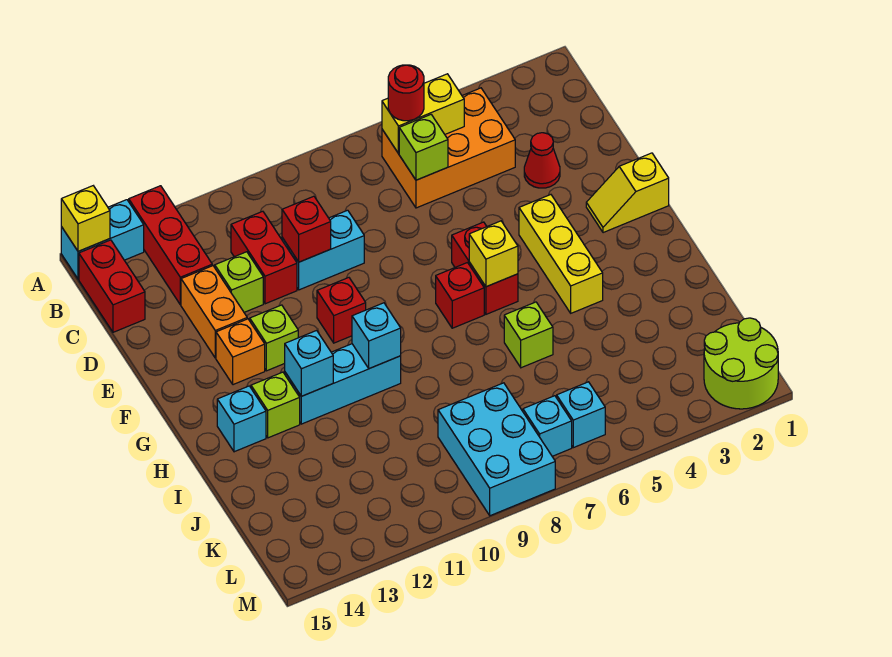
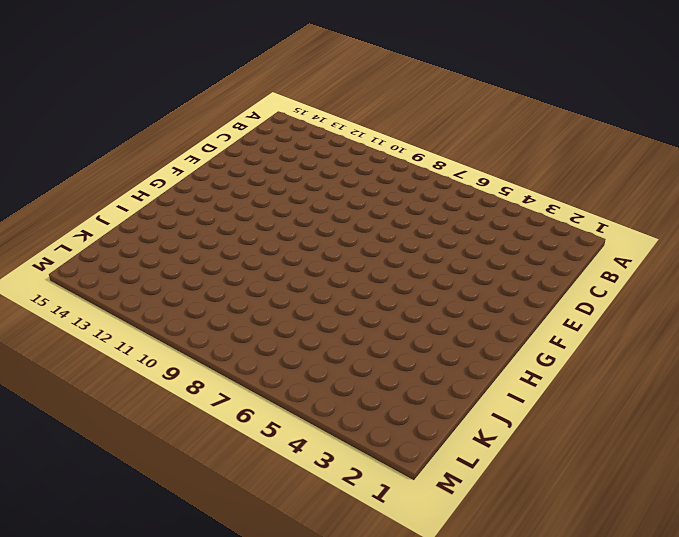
none -> red 1x3 brick [129,186,212,305]
none -> cyan 1x2 brick [61,200,144,279]
none -> orange 2x3 brick [382,88,515,208]
none -> red 1x2 brick [79,240,145,332]

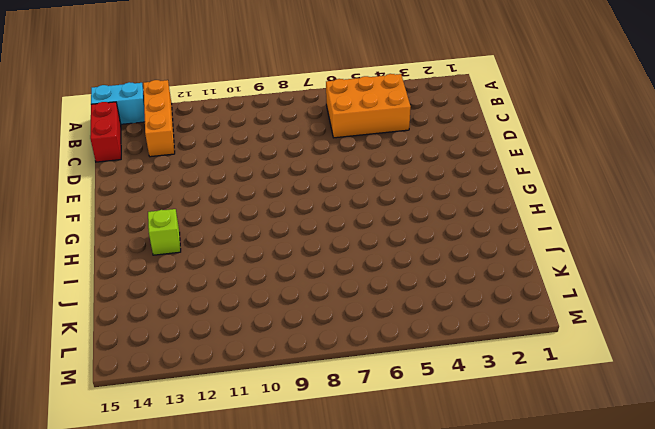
orange 1x3 brick [143,80,175,157] -> red 1x3 brick [129,186,212,305]
none -> red 1x2 brick [231,211,297,304]
none -> red 1x1 cone [524,133,560,188]
none -> cyan 1x2 brick [282,210,364,290]
none -> lime 1x1 brick [215,252,263,312]

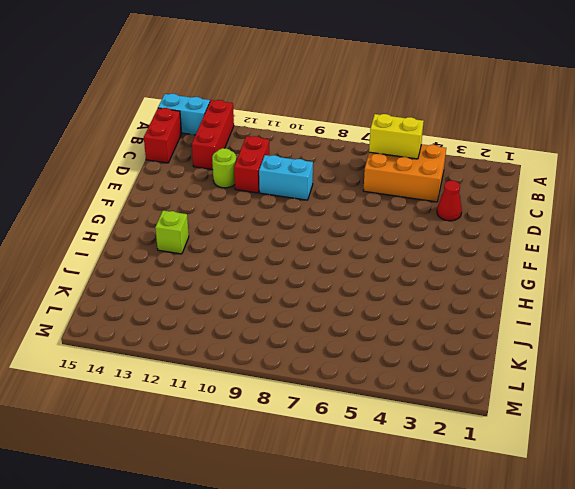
lime 1x1 round brick [212,148,236,188] -> lime 1x1 brick [215,252,263,312]
none -> orange 1x2 brick [181,266,247,358]
none -> yellow 1x2 slope [586,153,669,233]
none -> yellow 1x3 brick [519,195,603,313]
none -> red 1x2 brick [452,222,518,314]

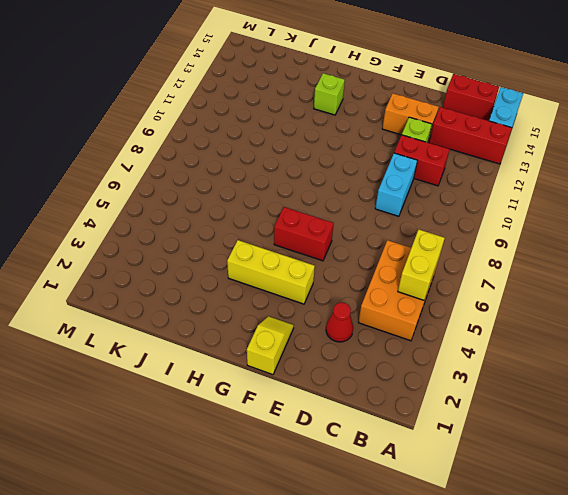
none -> red 1x1 brick [317,278,366,343]
none -> lime 1x1 brick [250,305,298,371]
none -> orange 1x1 brick [216,319,265,385]
none -> red 1x1 brick [436,263,484,328]

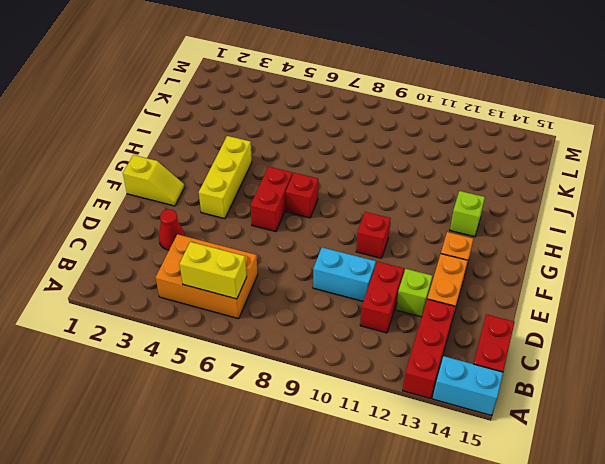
none -> lime 1x1 brick [250,305,298,371]
none -> cyan 1x3 brick [285,344,401,424]
none -> cyan 1x1 brick [217,386,266,452]
none -> lime 1x1 brick [504,302,553,368]

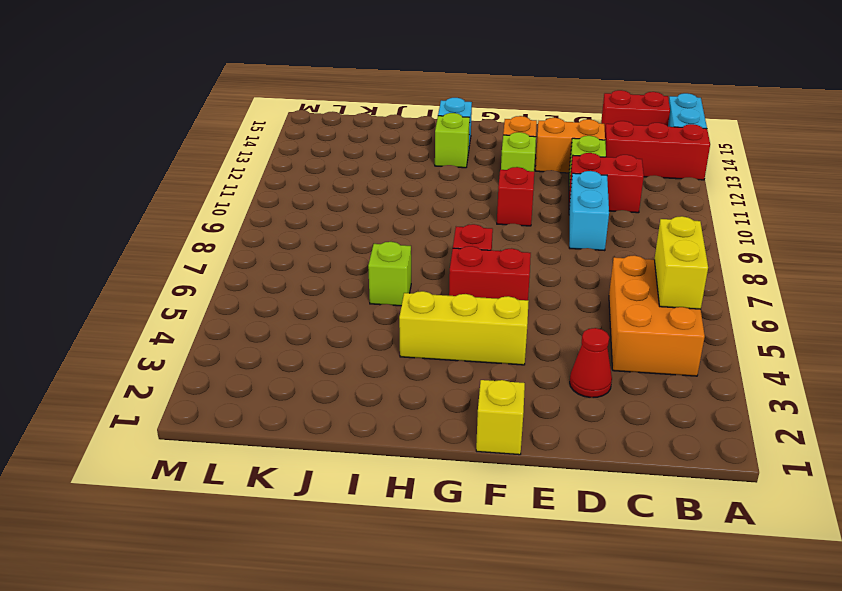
none -> cyan 1x3 brick [285,344,401,424]
none -> cyan 2x3 brick [438,383,555,516]
none -> lime 2x2 round brick [704,318,778,409]
none -> cyan 1x1 brick [557,382,605,448]

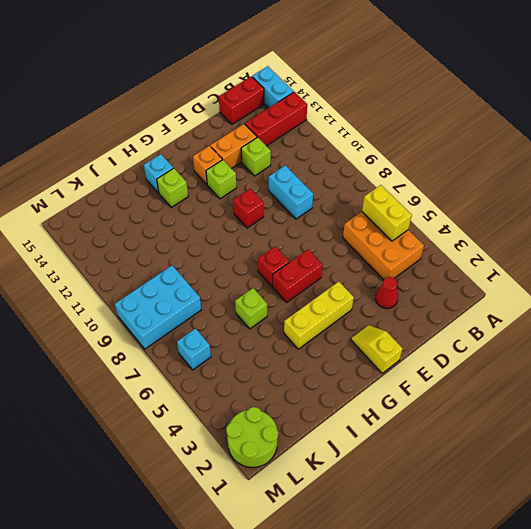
none -> red 1x2 brick [231,211,297,304]
none -> cyan 1x3 brick [285,344,401,424]
none -> cyan 1x1 brick [523,396,572,456]
none -> yellow 1x1 brick [61,186,110,251]

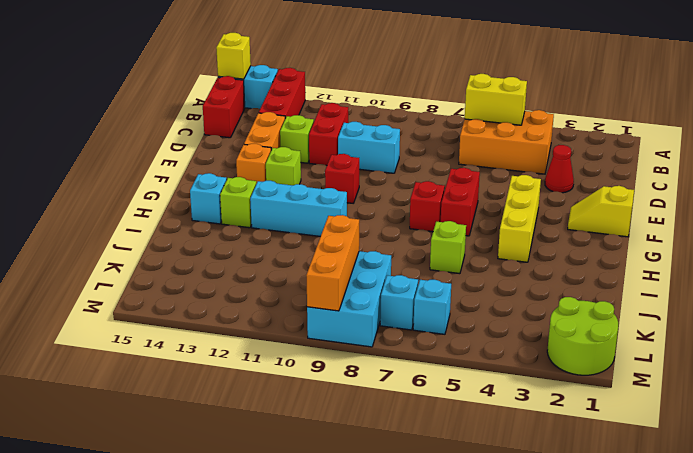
orange 1x3 brick [306,215,359,311] -> none
none -> lime 1x1 brick [399,115,448,180]
none -> red 1x1 brick [282,196,331,262]
none -> yellow 1x1 brick [469,221,518,287]
none -> cyan 1x1 brick [352,303,401,369]

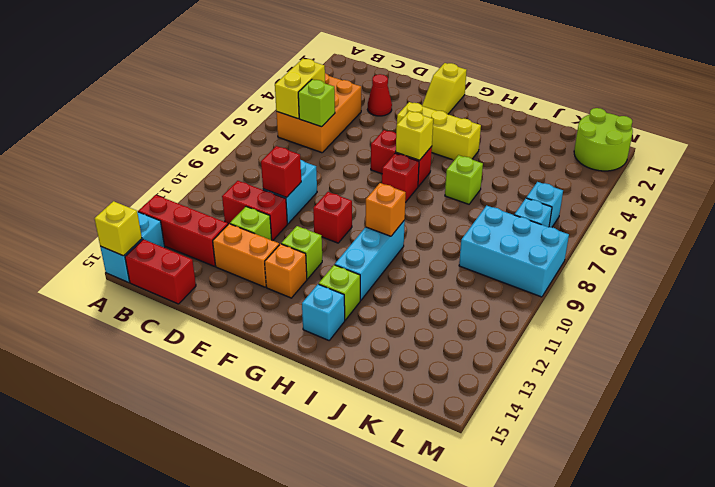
orange 1x1 brick [365,183,406,236] -> cyan 1x1 brick [352,303,401,369]
none -> cyan 1x1 brick [285,330,333,396]
none -> red 1x1 round brick [388,65,424,121]

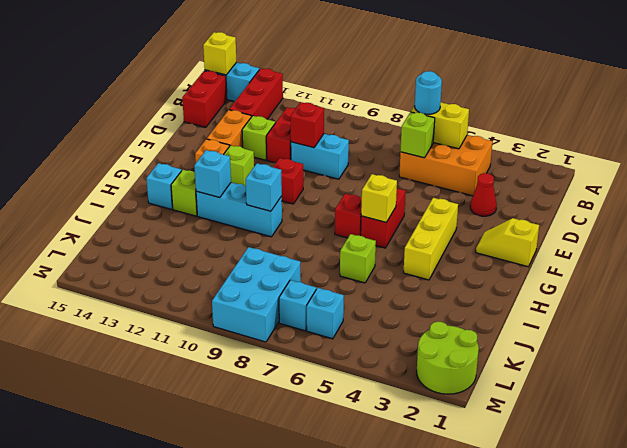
cyan 1x1 round brick [415,71,442,114] -> red 1x1 round brick [388,65,424,121]

